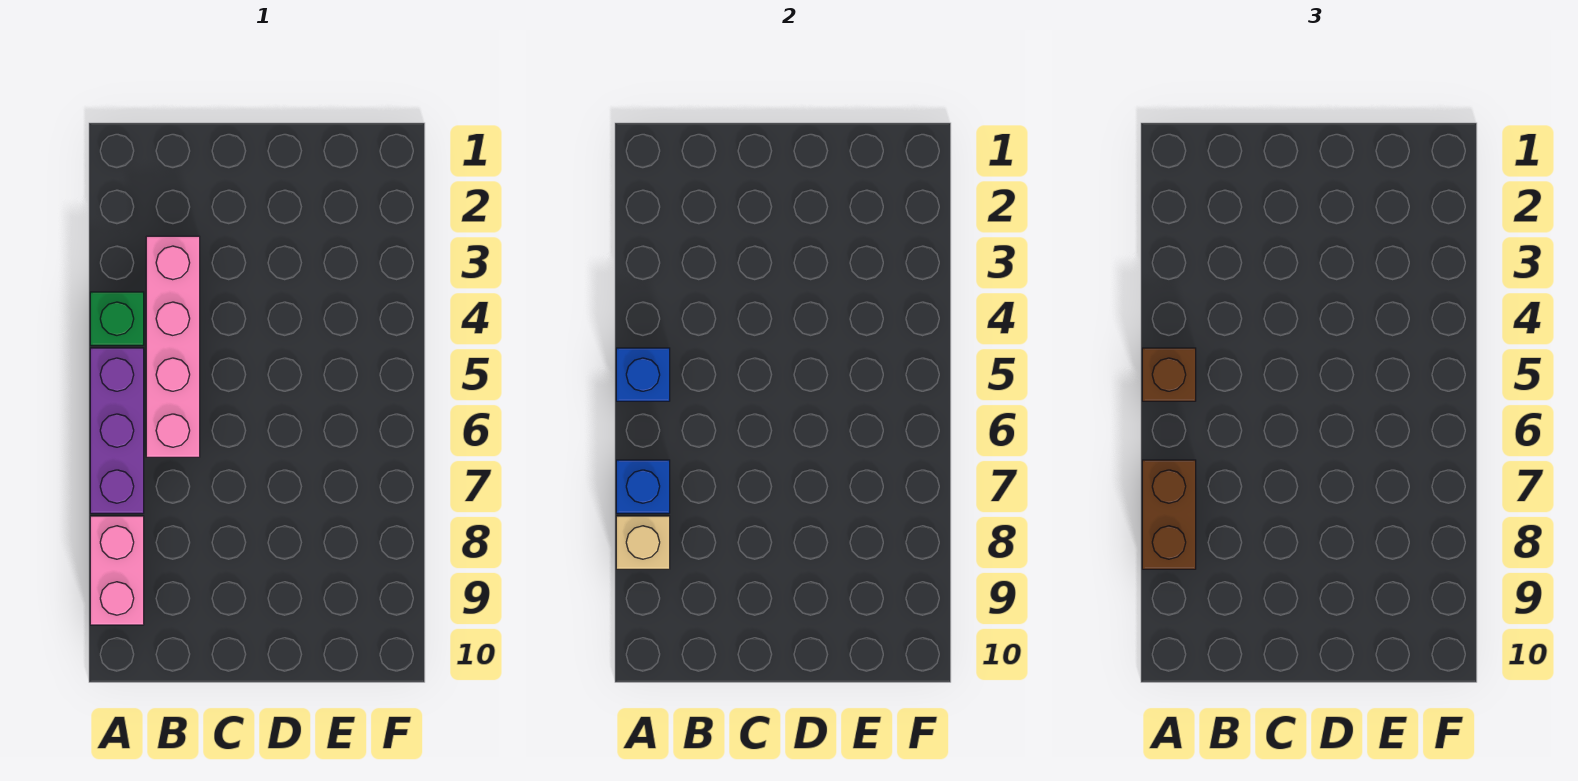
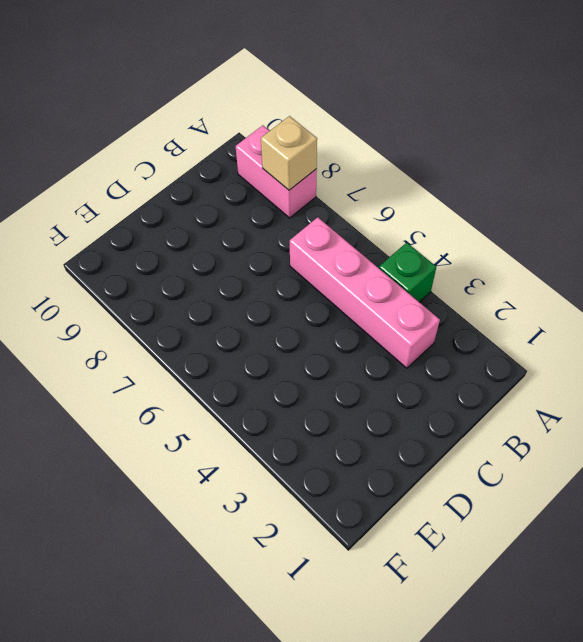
none -> purple 1x3 brick [90,348,144,513]
none -> blue 1x1 brick [616,348,670,401]

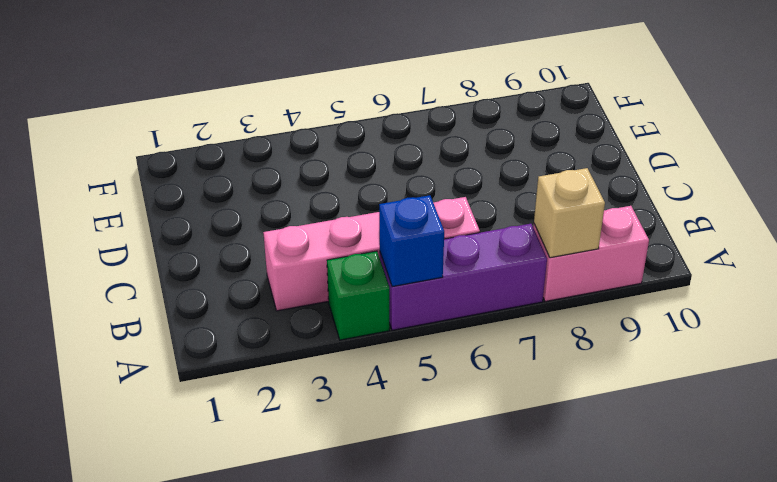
none -> blue 1x1 brick [616,460,670,513]
none -> brown 1x1 brick [1142,348,1196,401]

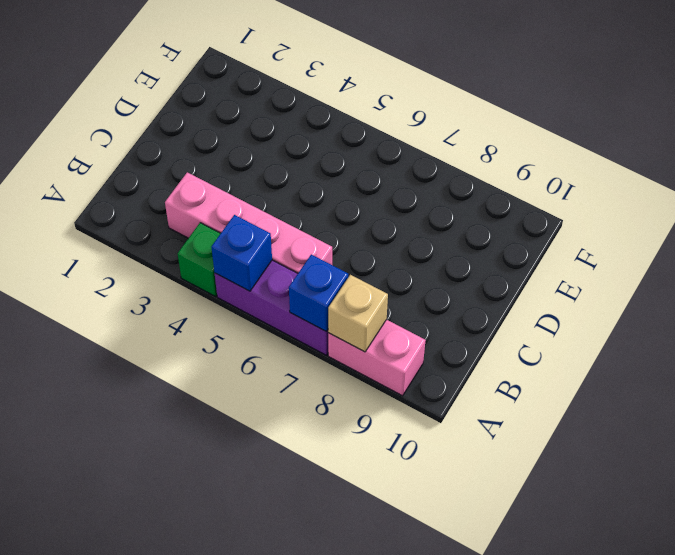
none -> brown 1x1 brick [1142,348,1196,401]
none -> brown 1x2 brick [1142,460,1196,569]

